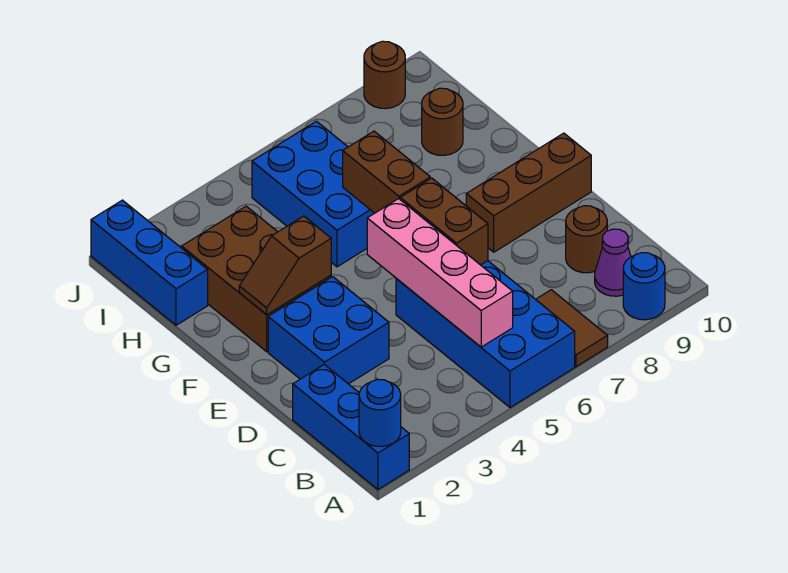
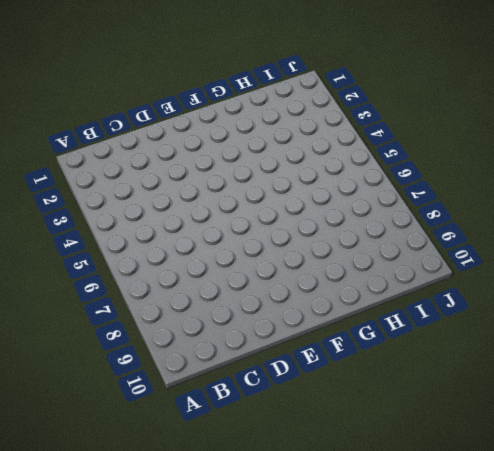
none -> blue 1x3 brick [293,365,409,489]
none -> blue 2x4 brick [396,261,575,408]
none -> brown 1x2 tile [536,290,608,367]

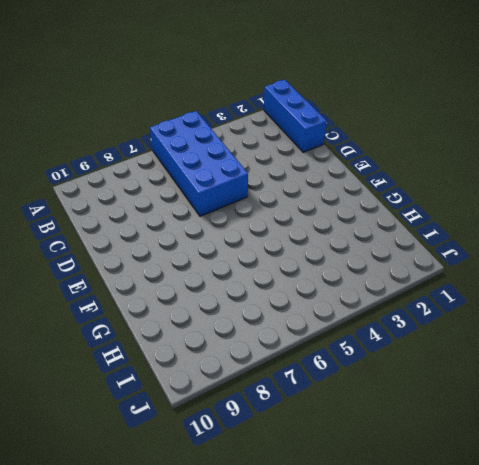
none -> brown 1x2 tile [536,290,608,367]
none -> blue 1x1 round brick [623,253,665,320]
none -> purple 1x1 cone [595,229,631,296]

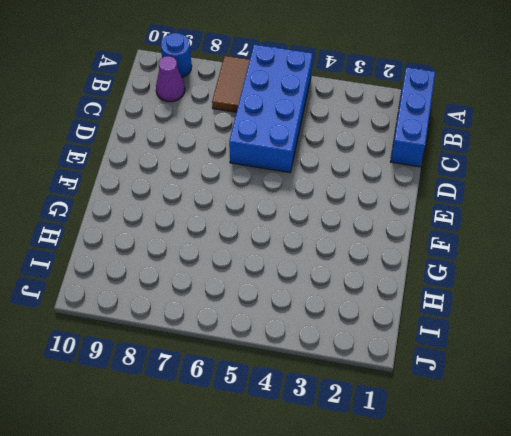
none -> brown 1x1 round brick [566,206,607,273]
none -> blue 2x2 brick [268,277,389,384]
none -> brown 1x3 brick [466,133,591,252]

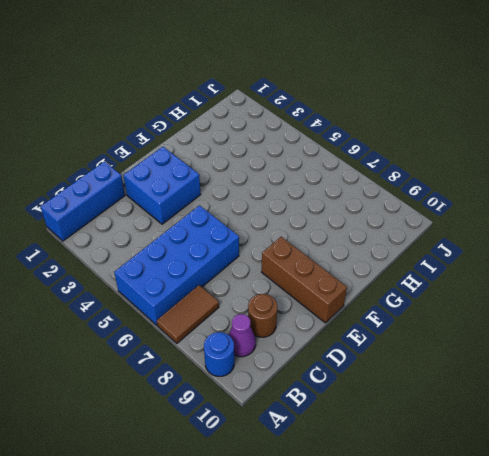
none -> brown 2x3 brick [182,206,331,352]
none -> blue 2x3 brick [252,121,374,267]
none -> blue 1x3 brick [91,200,208,325]

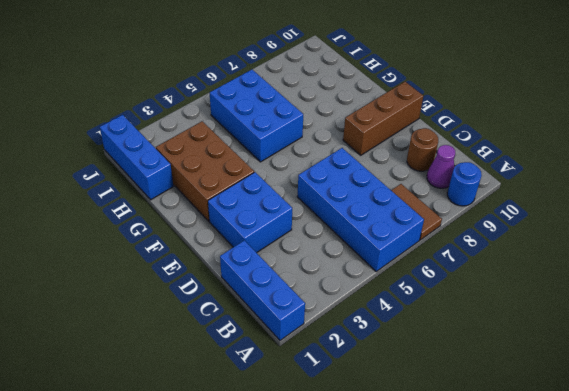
none -> brown 1x1 round brick [422,88,463,155]
none -> brown 1x1 round brick [364,41,405,109]
none -> blue 1x1 round brick [359,379,401,447]

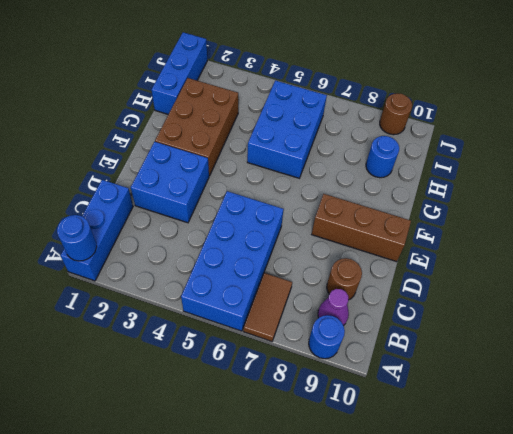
blue 1x1 round brick [366,136,399,178] -> brown 1x1 round brick [422,88,463,155]
none -> pink 1x4 brick [367,199,513,347]
none -> brown 1x2 brick [400,178,488,265]
none -> brown 1x2 slope [239,216,331,315]

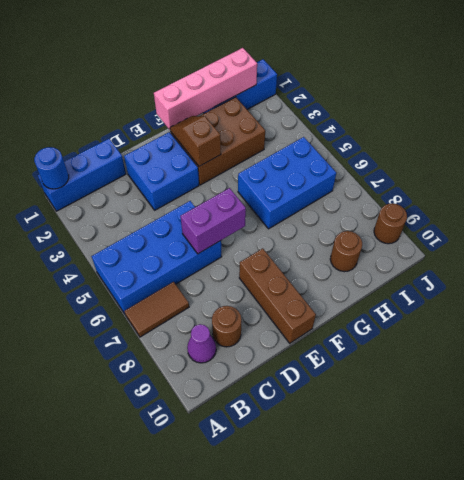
purple 1x2 brick [181,188,246,254] -> brown 1x2 brick [400,178,488,265]
pink 1x4 brick [154,48,257,130] -> pink 1x4 brick moved to [367,199,513,347]
none -> blue 1x1 round brick [623,253,665,320]
none -> brown 1x2 brick [343,131,430,213]

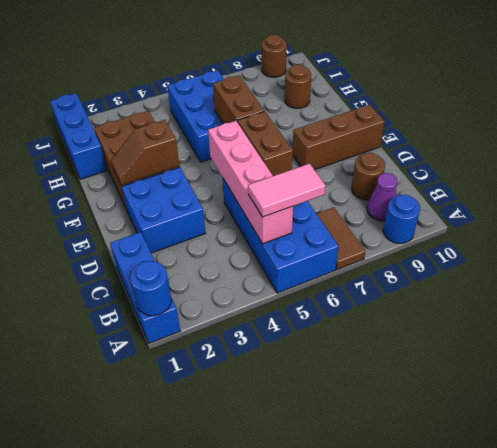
pink 1x2 tile [248,164,326,217] -> none

